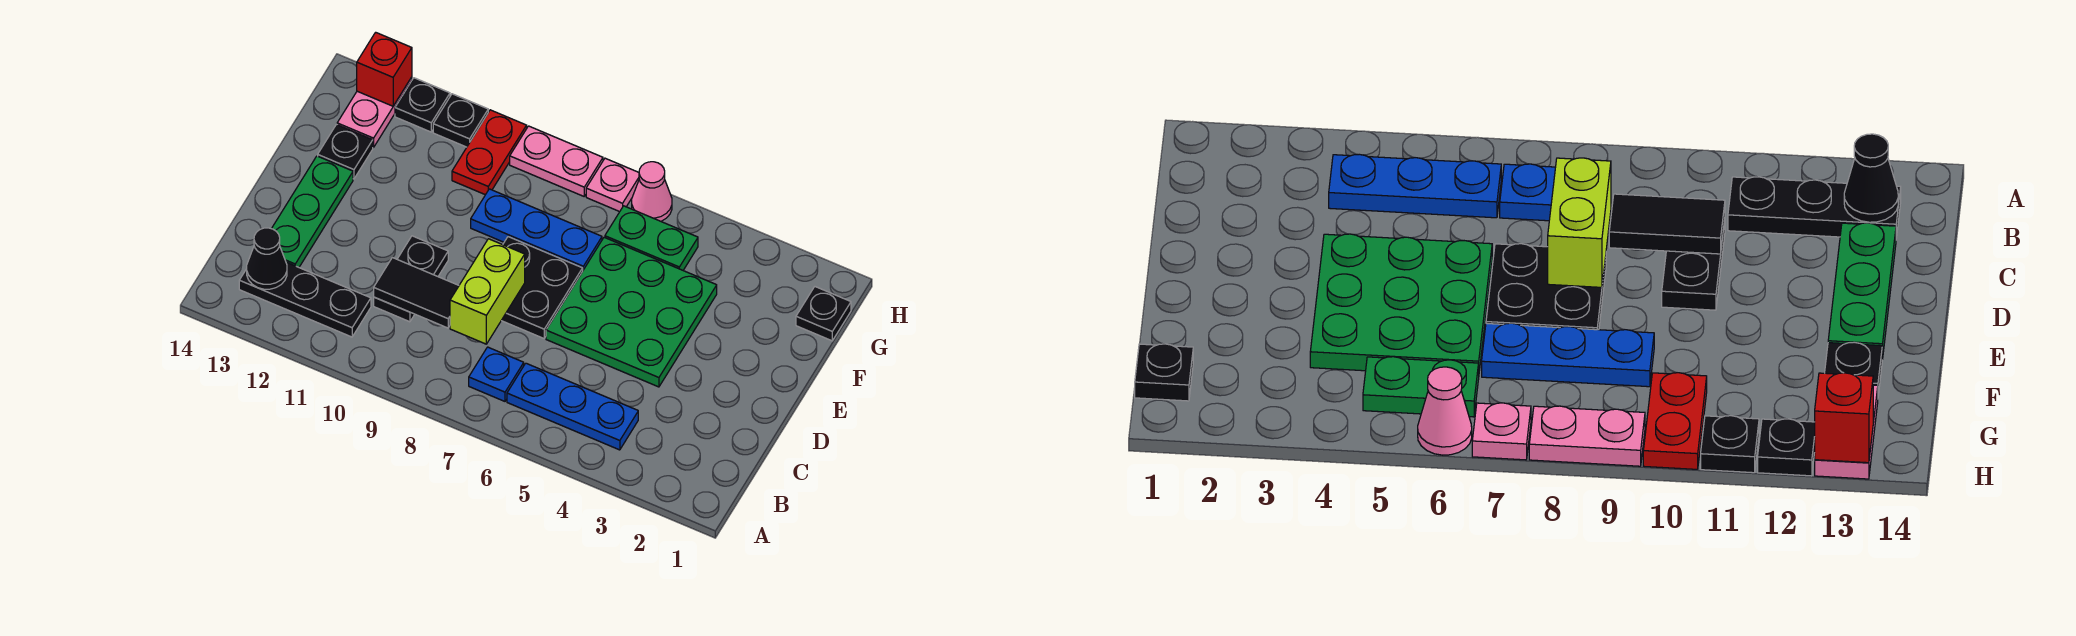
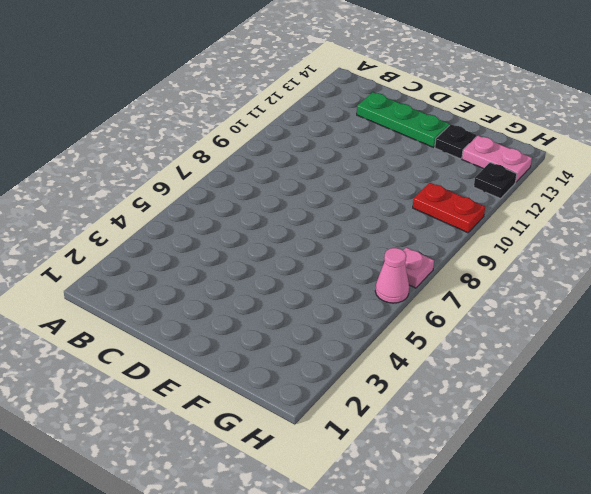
none -> blue 1x3 plate [507,363,638,450]
none -> blue 1x1 plate [469,347,524,401]
none -> black 1x3 plate [239,262,371,337]

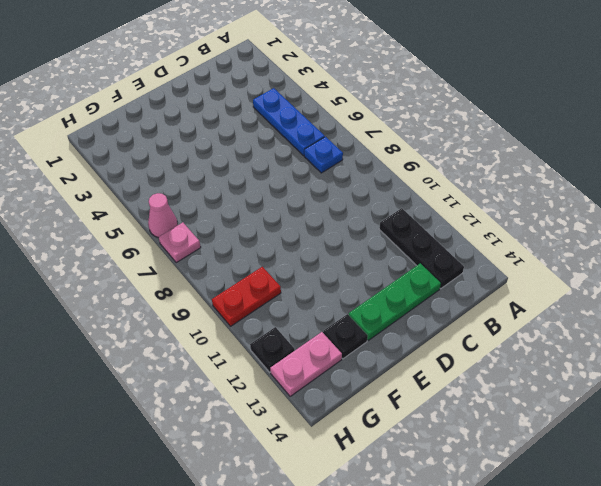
none -> black 1x2 plate [374,236,448,322]
none -> green 3x3 plate [546,237,717,387]
none -> black 2x2 plate [501,237,583,338]

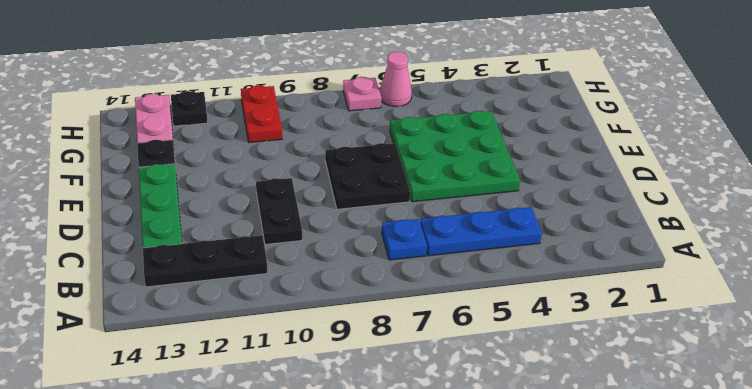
none -> blue 1x3 plate [471,189,602,270]
none -> black 1x1 plate [796,287,851,341]
none -> green 1x2 plate [605,206,698,270]

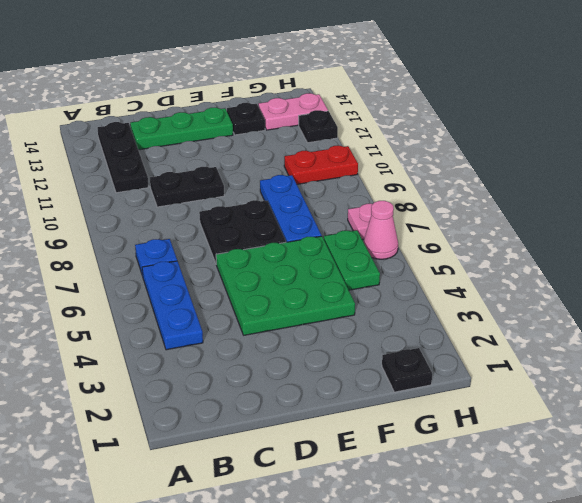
none -> pink 1x2 plate [510,126,603,196]
none -> black 1x1 plate [433,94,488,147]
none -> black 1x1 cone [247,228,287,289]

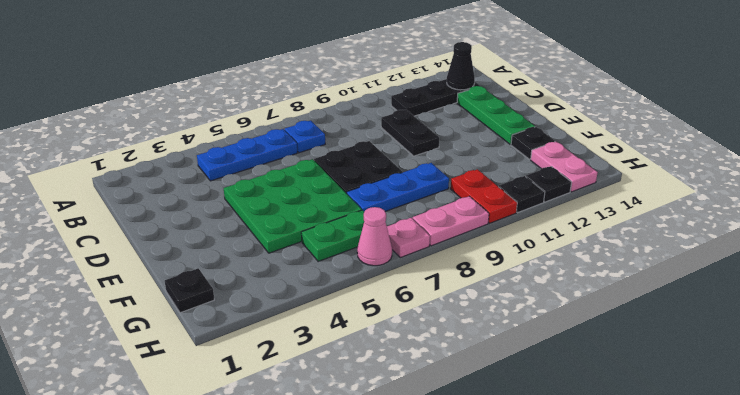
none -> lime 1x2 brick [450,239,525,344]
none -> black 1x2 tile [374,258,459,328]
none -> red 1x1 brick [357,32,412,106]

